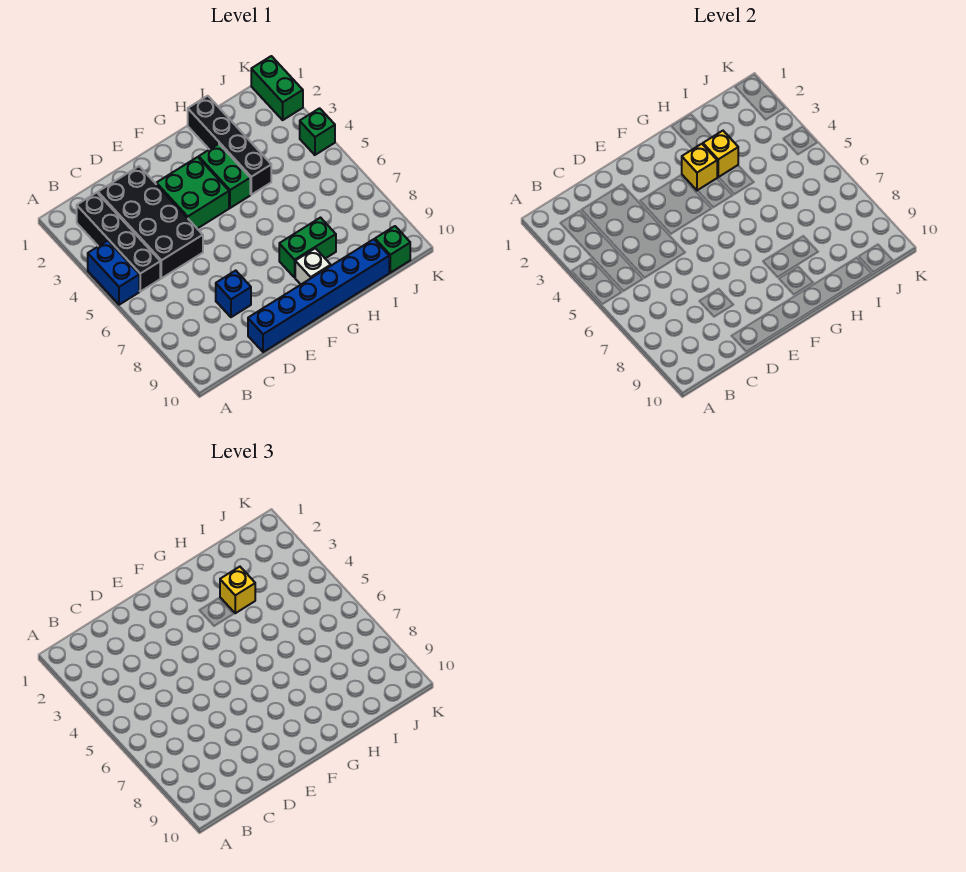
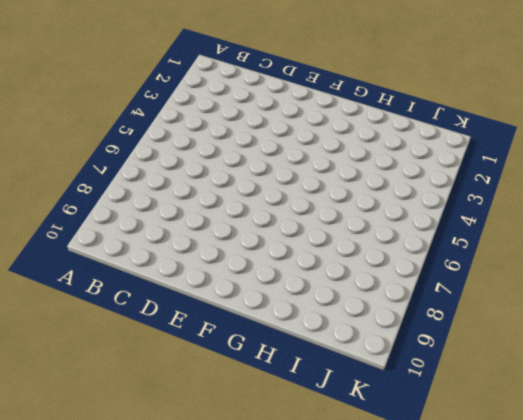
none -> blue 1x2 brick [88,241,139,305]
none -> black 1x4 brick [77,193,160,291]
none -> black 2x4 brick [98,166,203,278]

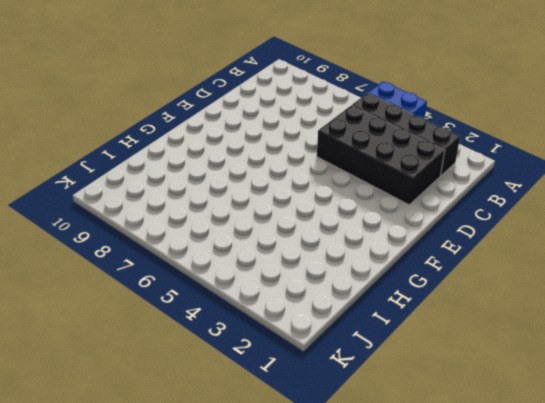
none -> blue 1x1 brick [216,271,251,317]
none -> blue 1x6 brick [248,239,389,352]
none -> green 2x2 brick [156,157,229,229]

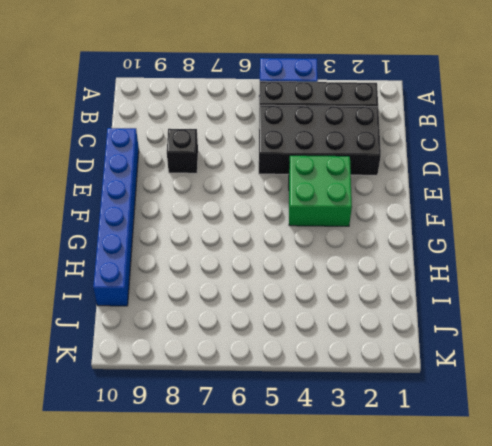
black 1x1 brick [167,129,198,173] -> blue 1x1 brick [216,271,251,317]
none -> green 1x2 brick [199,144,250,208]
none -> green 1x2 brick [279,218,336,277]
none -> white 1x1 brick [295,248,331,284]

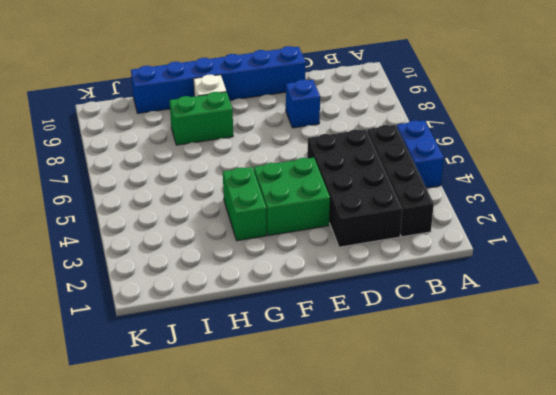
none -> black 1x4 brick [188,96,271,195]
none -> green 1x1 brick [375,226,410,273]
none -> green 1x2 brick [251,56,303,120]

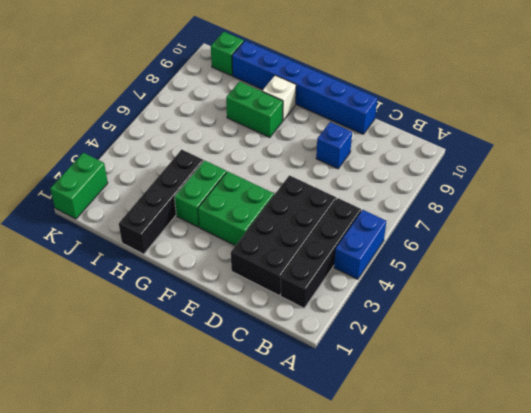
none -> green 1x1 brick [300,108,335,155]
none -> yellow 1x1 brick [682,144,717,190]
none -> yellow 1x1 brick [703,131,738,177]

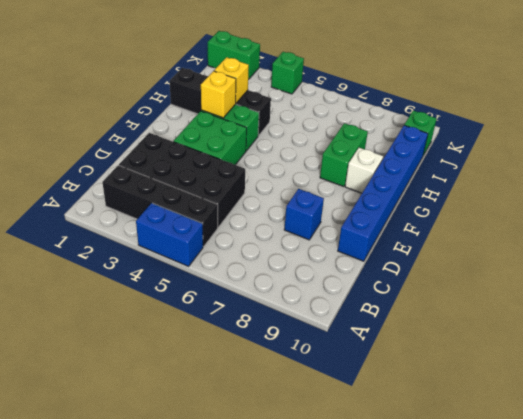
none -> yellow 1x1 brick [220,567,255,613]

